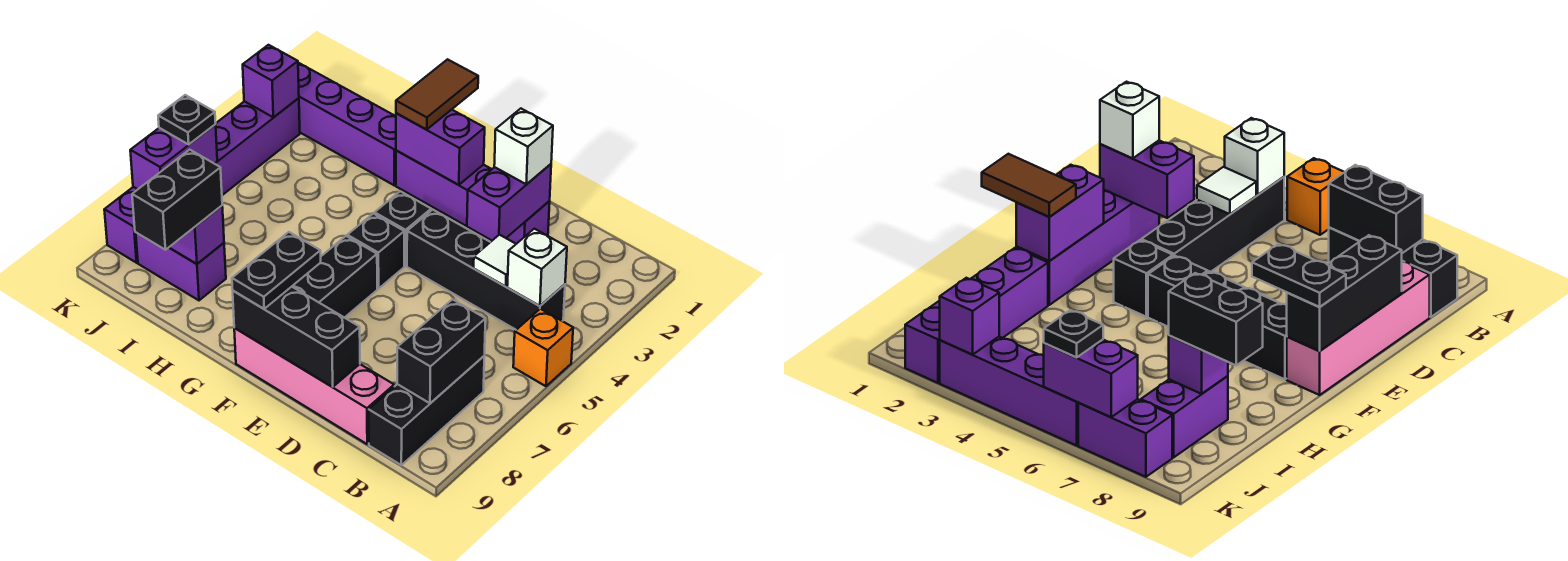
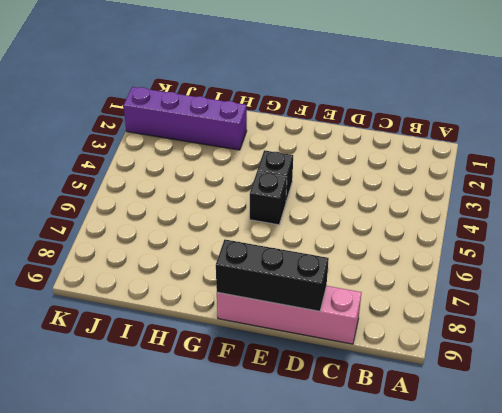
none -> orange 1x1 brick [513,309,573,386]
none -> black 1x4 brick [407,210,565,330]
none -> black 1x3 brick [369,356,484,465]

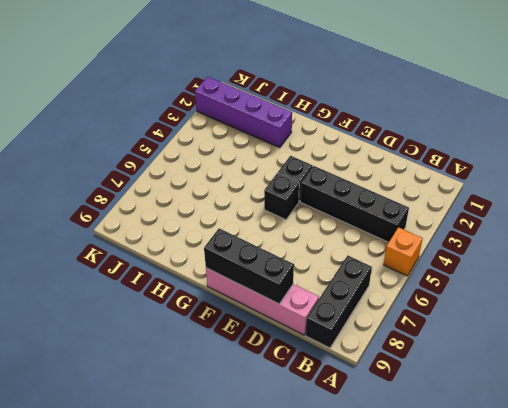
none -> purple 1x4 brick [396,150,550,244]
none -> black 1x3 brick [292,236,377,318]
none -> purple 1x2 brick [136,233,226,300]

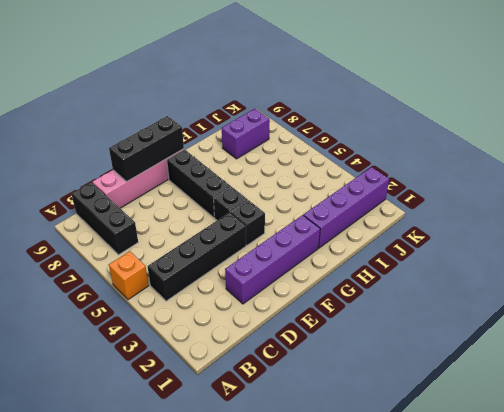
none -> purple 1x4 brick [215,98,300,195]
none -> purple 1x2 brick [104,187,138,263]
none -> white 1x1 brick [507,229,567,306]

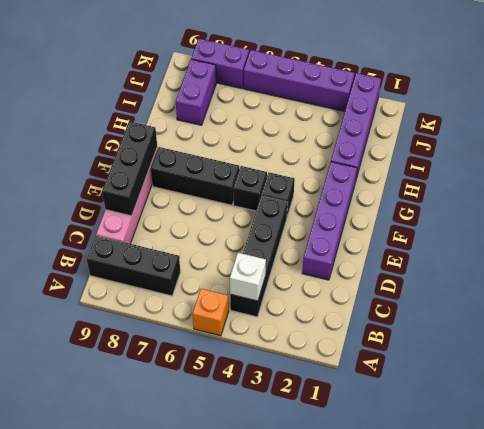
none -> black 1x2 brick [397,299,485,403]
none -> white 1x1 tile [474,235,516,287]
none -> purple 1x2 brick [467,164,551,240]

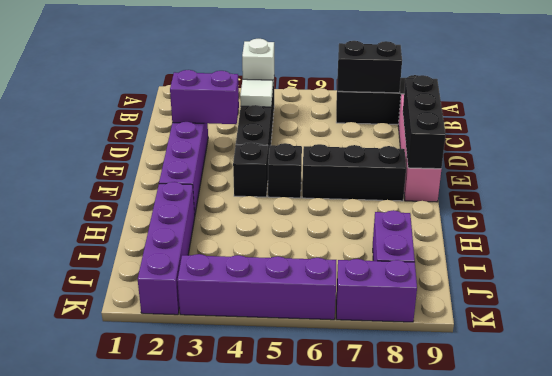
none -> orange 1x1 brick [513,309,573,386]
none -> purple 1x2 brick [396,110,485,185]
none -> purple 1x1 brick [169,206,224,264]

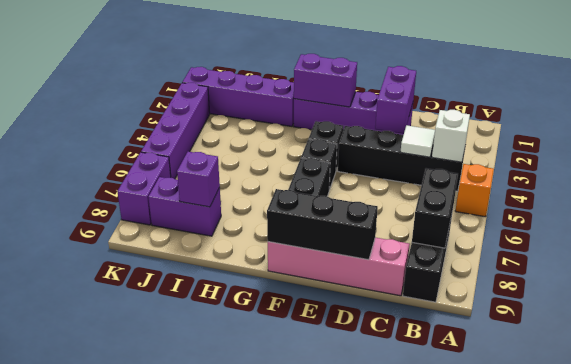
none -> purple 1x1 brick [243,45,299,117]
none -> purple 1x2 brick [130,125,217,189]
none -> white 1x1 brick [494,109,553,184]

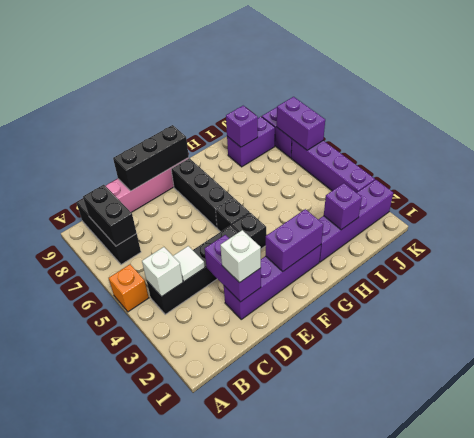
purple 1x1 brick [324,183,362,230] -> purple 1x1 brick moved to [243,45,299,117]
none -> black 1x2 plate [232,232,321,309]
none -> brown 1x2 tile [396,59,478,130]
none -> black 1x2 brick [132,150,222,250]

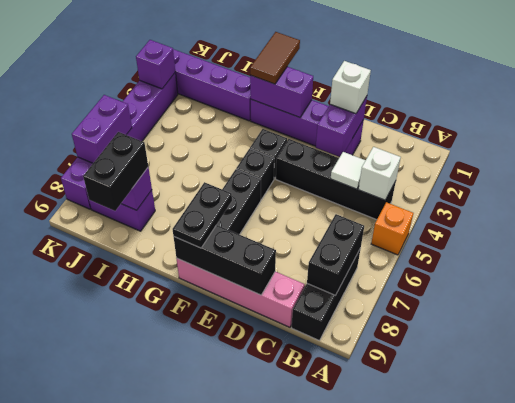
none -> black 1x1 plate [158,95,216,144]

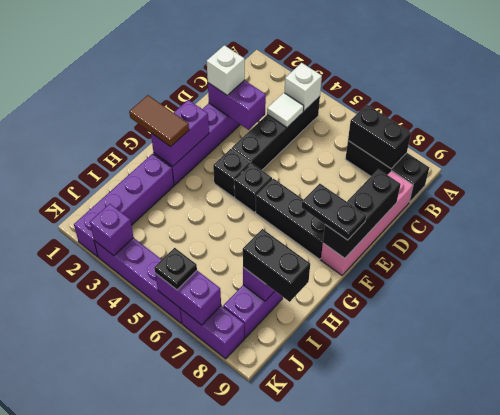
none -> orange 1x1 brick [513,309,573,386]

